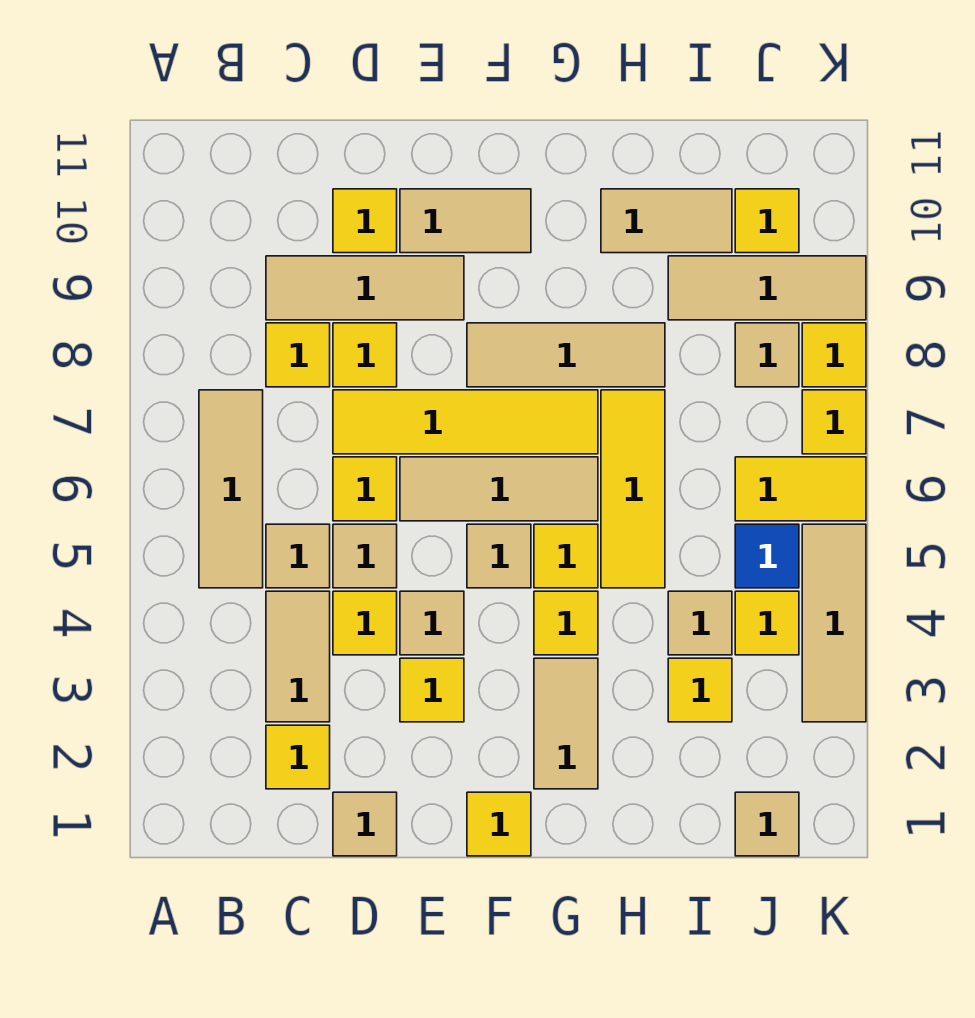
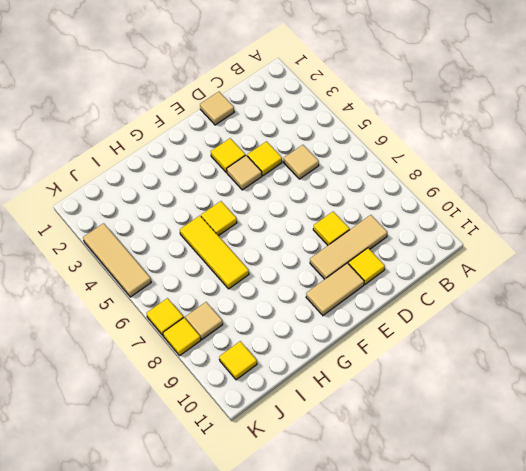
none -> tan 1x3 tile [199,390,263,588]
none -> yellow 1x1 tile [266,725,330,789]
none -> tan 1x2 tile [266,591,330,722]
none -> yellow 1x1 tile [266,323,330,387]

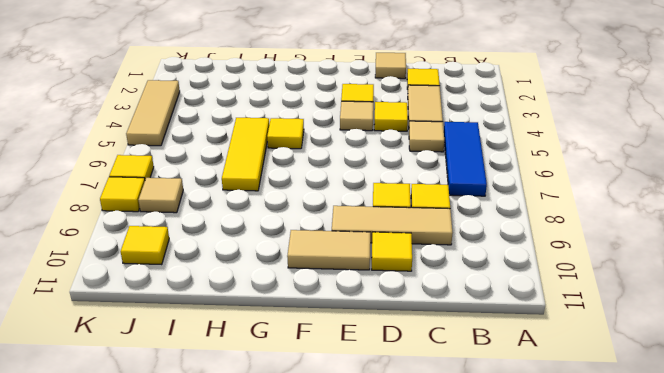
blue 1x3 tile [444,122,487,196] -> tan 1x3 tile [199,390,263,588]
none -> tan 1x1 tile [333,524,397,588]
none -> yellow 1x1 tile [333,457,397,521]
none -> yellow 1x4 tile [333,390,598,454]
none -> tan 1x3 tile [400,457,598,521]

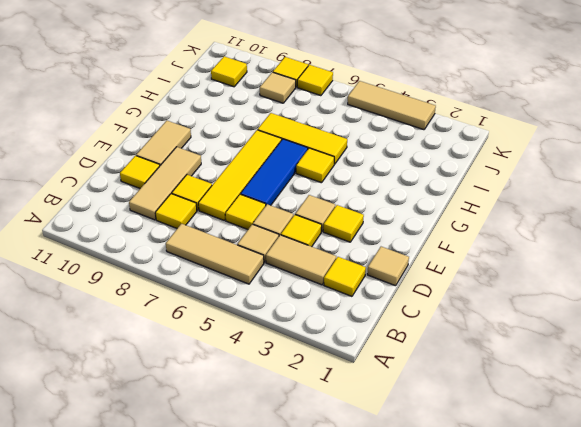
blue 1x3 tile [241,139,308,205] -> tan 1x3 tile [400,457,598,521]
none -> yellow 1x1 tile [467,792,531,856]
none -> tan 1x1 tile [467,524,531,588]
none -> tan 1x3 tile [467,323,665,387]
none -> tan 1x2 tile [534,658,598,789]

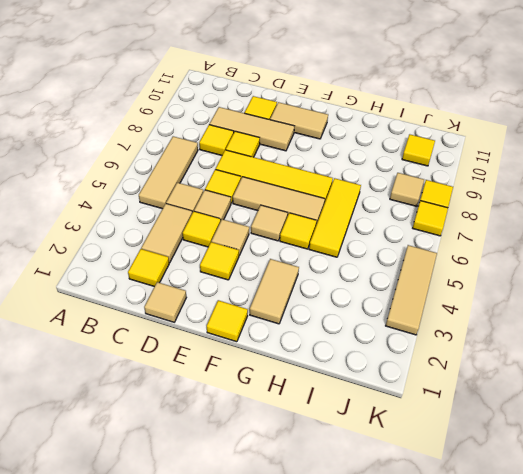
none -> tan 1x3 tile [467,323,665,387]
none -> yellow 1x1 tile [534,591,598,655]
none -> tan 1x2 tile [601,189,732,253]
none -> yellow 1x1 tile [668,658,732,722]

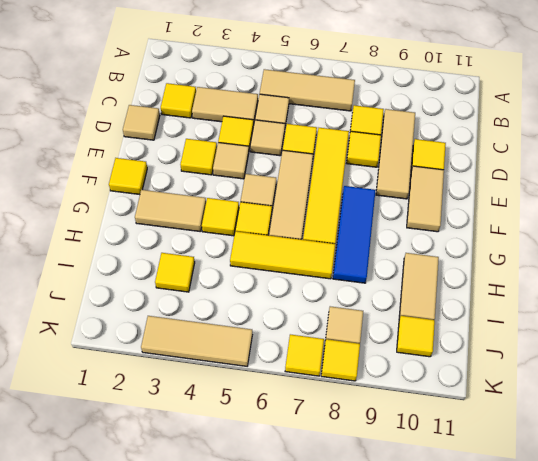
blue 1x3 tile [333,186,376,283] -> tan 1x3 tile [467,323,665,387]
none -> tan 1x1 tile [668,591,732,655]
none -> tan 1x3 tile [668,256,866,320]
none -> tan 1x1 tile [735,792,799,856]
none -> yellow 1x1 tile [735,591,799,655]

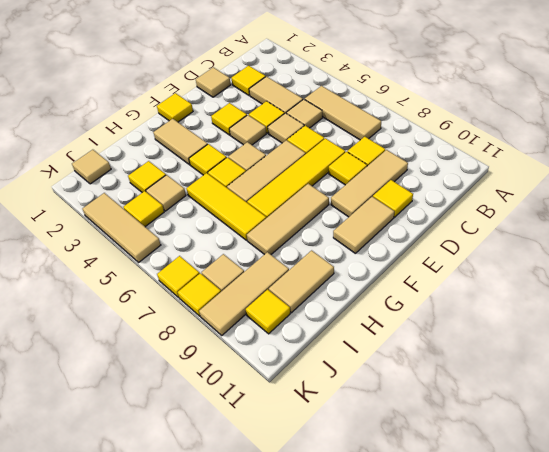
none -> blue 1x1 tile [735,524,799,588]
none -> yellow 1x2 tile [735,457,866,521]

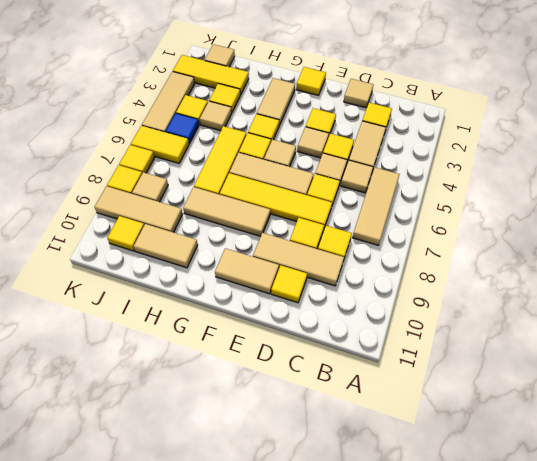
yellow 1x3 tile [173,55,249,95] -> none

